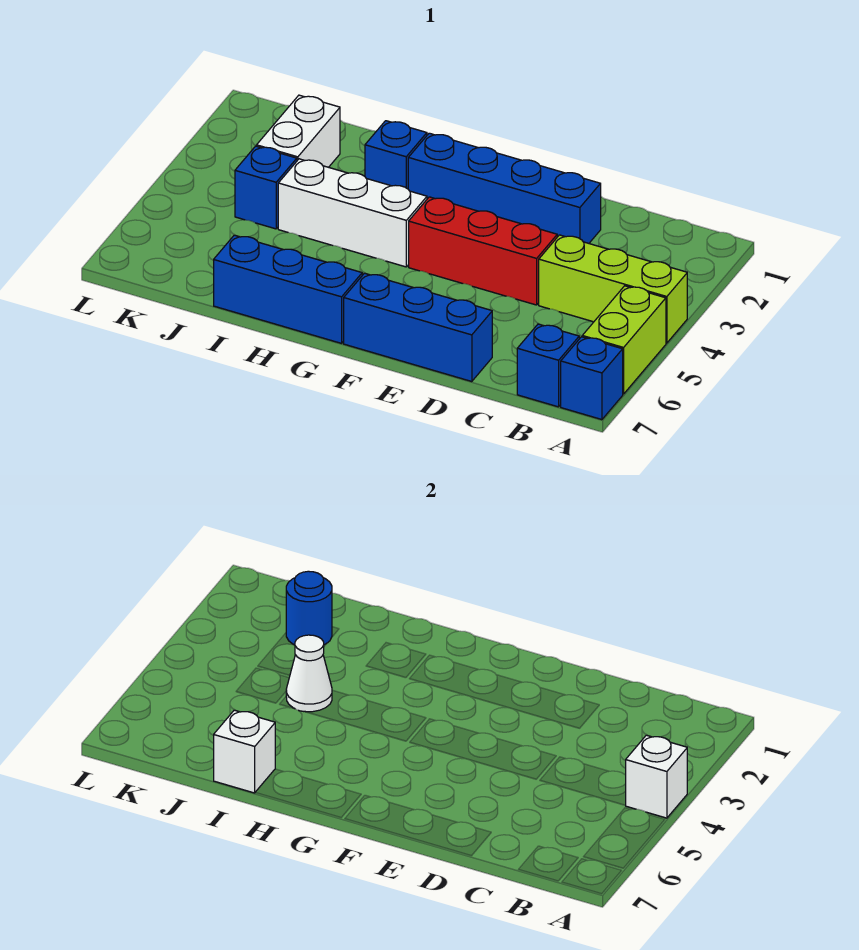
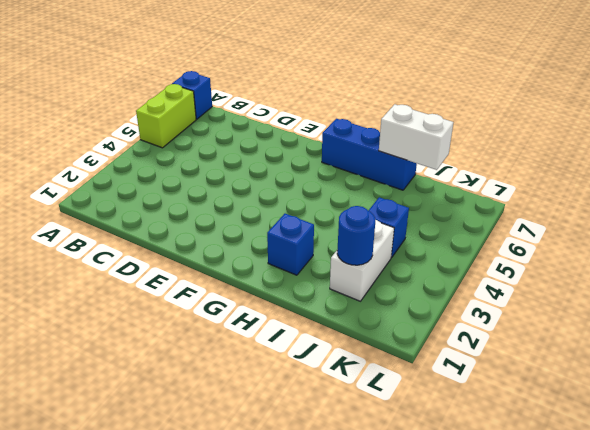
white 1x2 brick [379,104,453,170] -> white 1x1 brick [214,710,275,793]
none -> lime 1x3 brick [539,235,687,343]
none -> blue 1x1 brick [517,324,579,407]
none -> blue 1x4 brick [408,133,601,243]

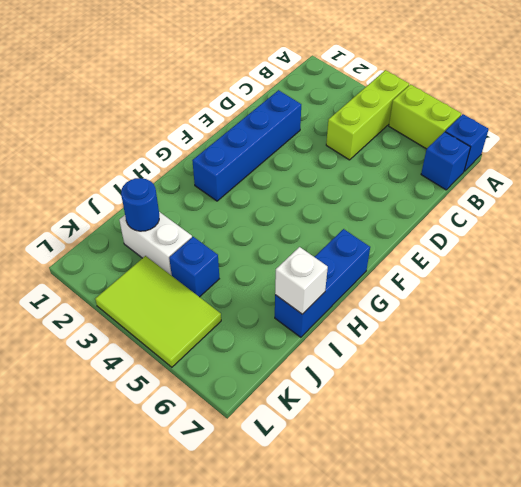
lime 2x3 tile [95,256,221,367] -> none
none -> red 1x3 brick [409,197,557,305]
none -> blue 1x3 brick [344,273,492,382]
none -> white 1x3 brick [278,159,427,267]

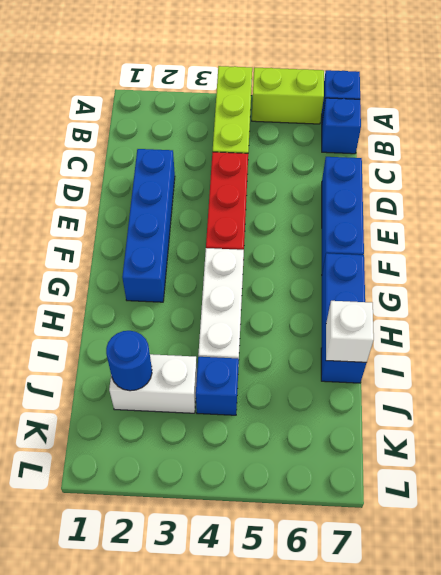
none -> blue 1x1 brick [365,121,427,189]
none -> white 1x1 brick [626,735,687,818]
none -> white 1x1 cone [286,635,332,712]

